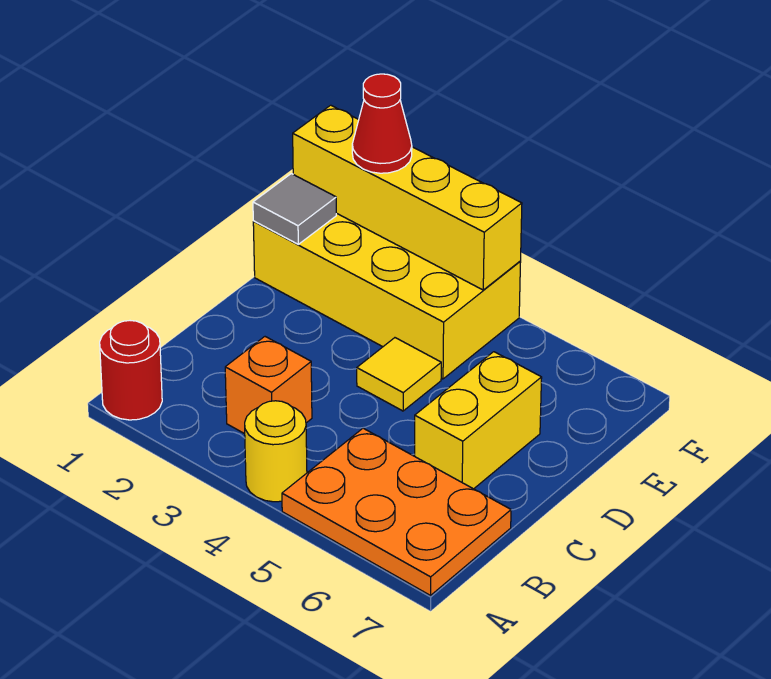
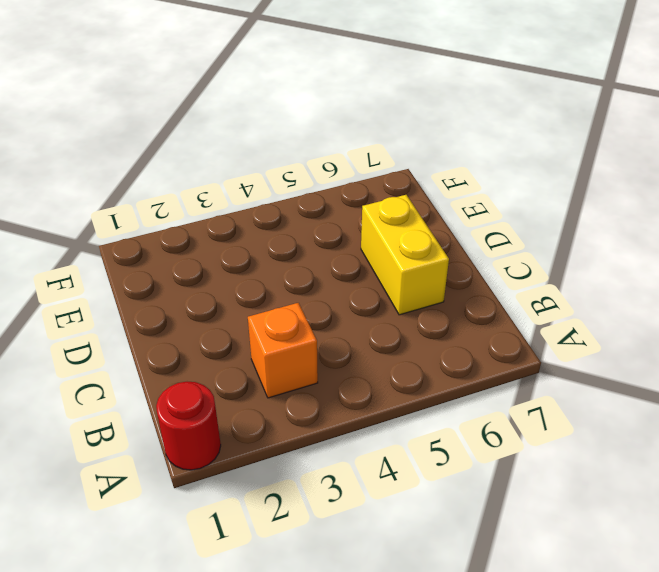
none -> yellow 1x1 round brick [245,401,307,502]
none -> orange 2x3 plate [282,428,511,595]

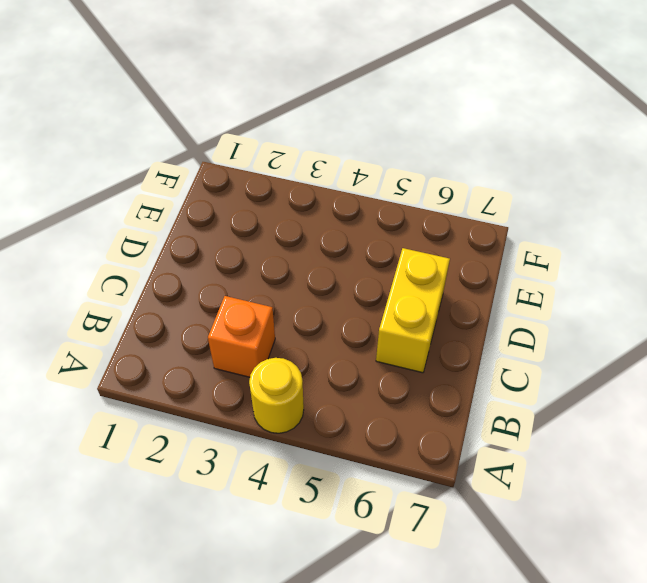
none -> red 1x1 round brick [100,321,162,420]
none -> orange 2x3 plate [282,428,511,595]

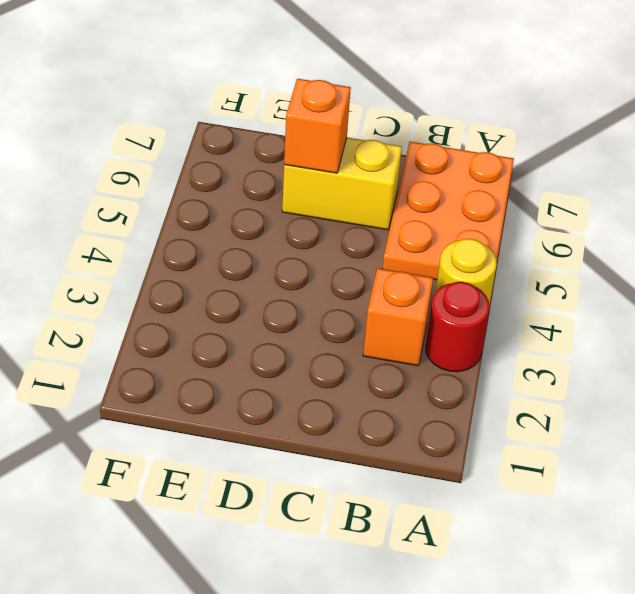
red 1x1 round brick [426,282,489,372] -> red 1x1 round brick moved to [100,321,162,420]
orange 1x1 brick [284,79,351,173] -> none
none -> yellow 1x1 tile [357,338,441,411]
none -> yellow 2x4 brick [253,213,521,379]

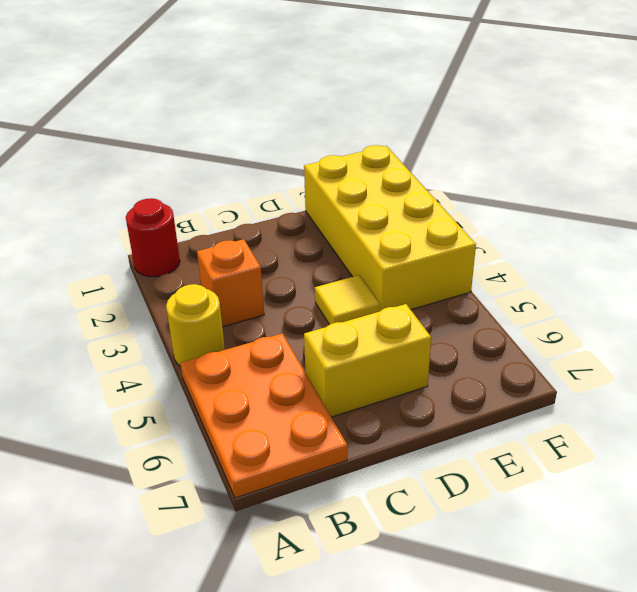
none -> grey 1x1 tile [253,174,336,244]
none -> yellow 1x4 brick [293,105,522,290]

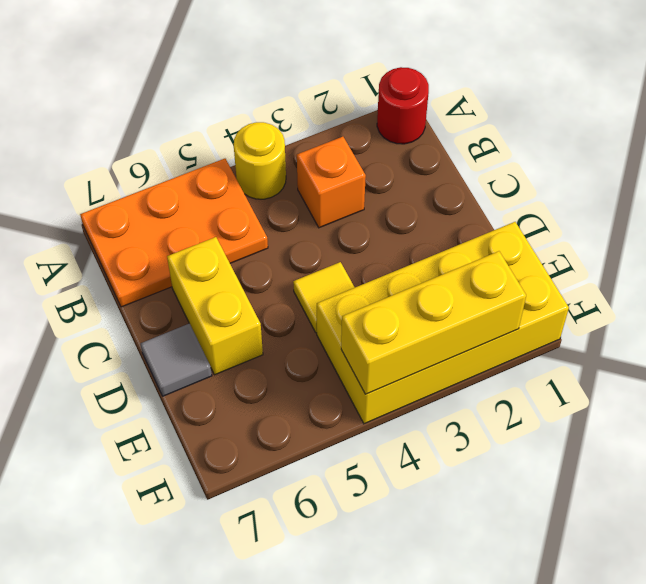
grey 1x1 tile [141,323,212,396] -> grey 1x1 tile moved to [253,174,336,244]
yellow 1x3 brick [341,251,526,394] -> yellow 1x4 brick [293,105,522,290]
none -> red 1x1 cone [352,74,412,173]

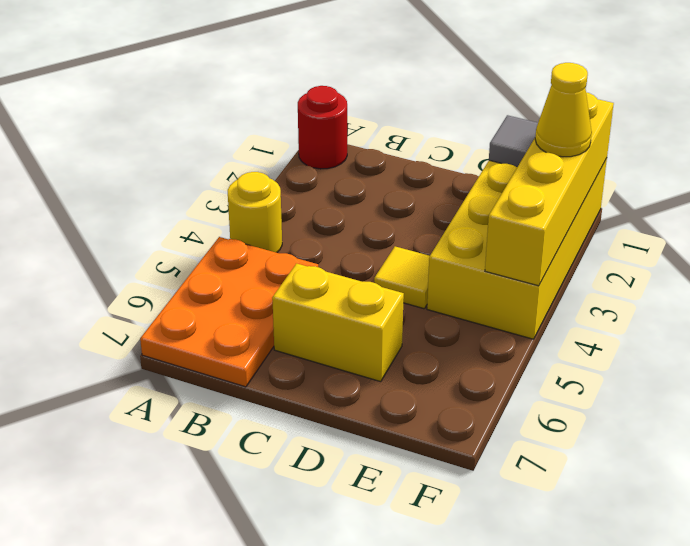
yellow 1x1 cone [535,63,592,157] -> red 1x1 cone [352,74,412,173]
none -> orange 1x1 brick [225,337,312,434]

